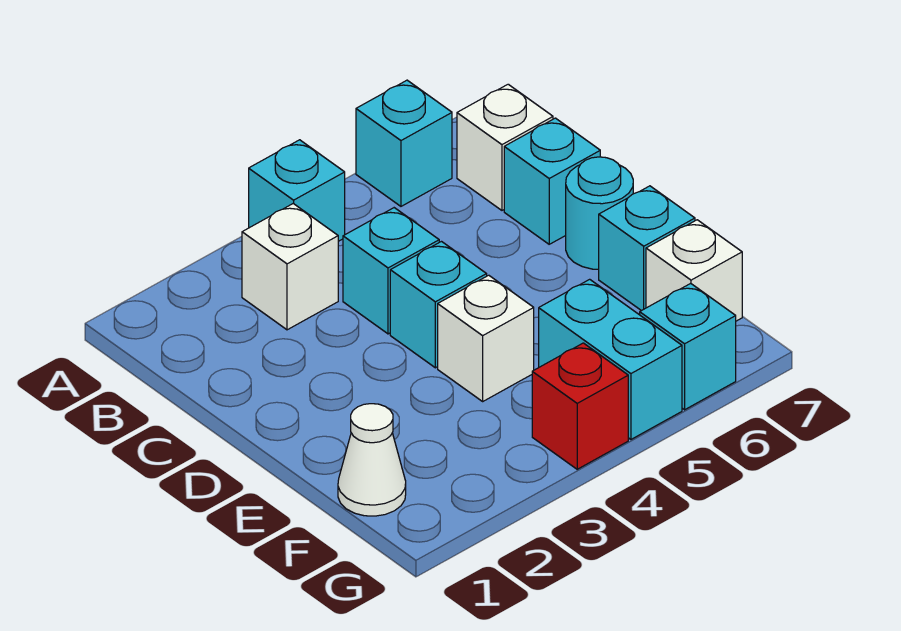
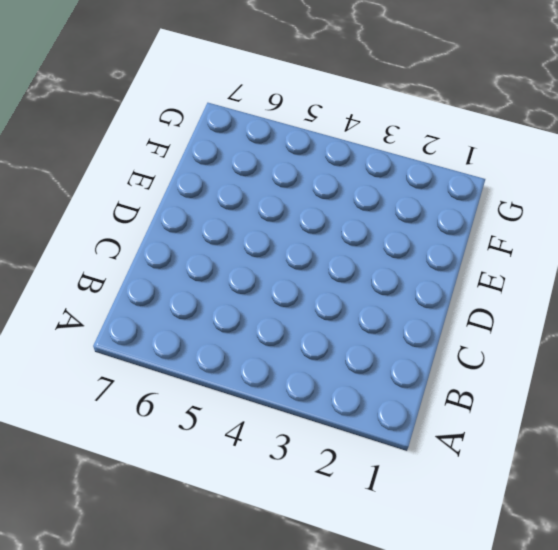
none -> cyan 1x1 brick [249,140,345,241]
none -> cyan 1x1 brick [356,80,452,206]
none -> white 1x1 brick [242,203,338,330]

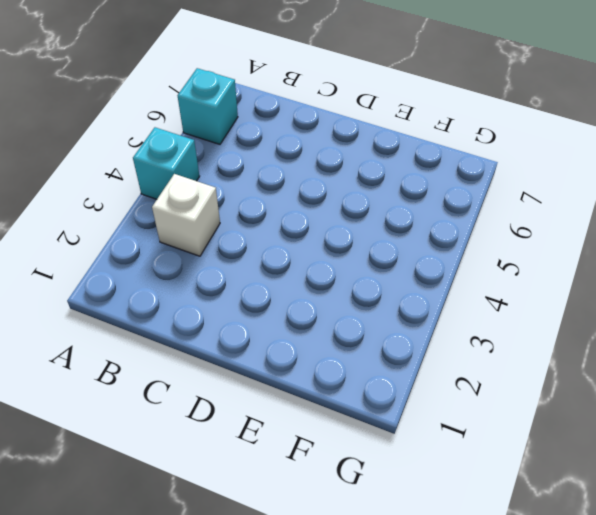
none -> white 1x1 brick [457,84,553,210]
none -> cyan 1x1 brick [343,208,439,334]
none -> cyan 1x1 brick [504,118,600,244]

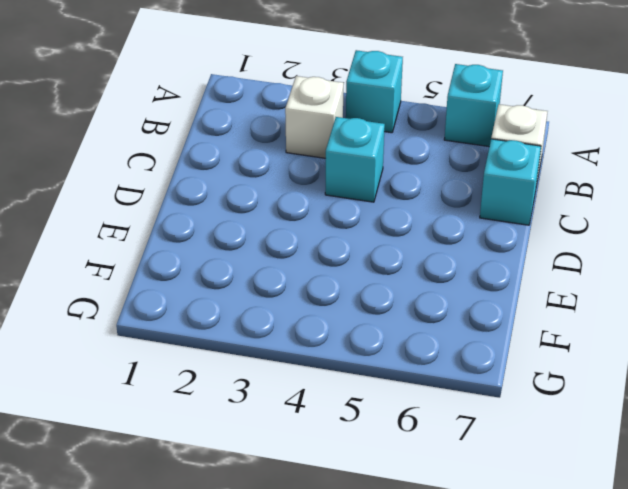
none -> cyan 1x1 brick [390,242,487,368]
none -> cyan 1x1 round brick [566,157,633,269]
none -> white 1x1 brick [438,275,534,401]

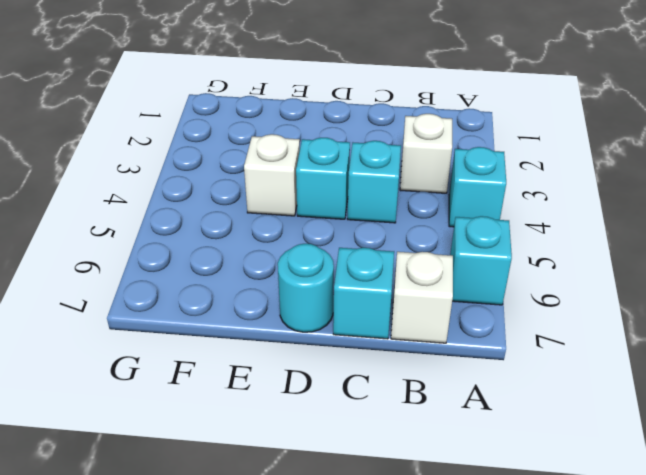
none -> cyan 1x1 brick [599,186,695,311]
none -> white 1x1 cone [338,404,406,516]
none -> cyan 1x2 brick [539,279,682,439]

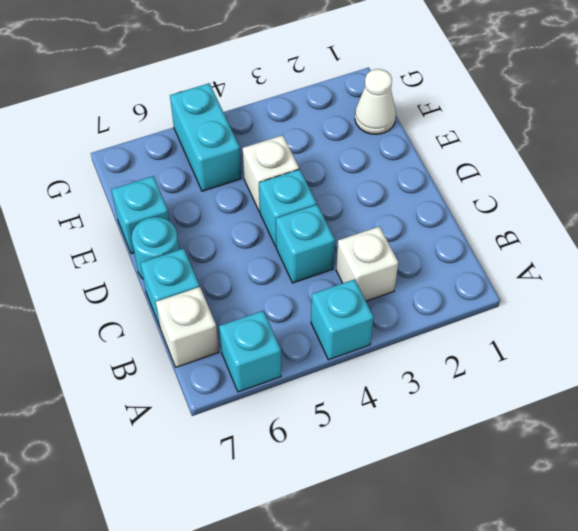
none -> white 1x1 brick [646,220,742,321]
none -> red 1x1 brick [532,343,628,469]
none -> cyan 1x1 brick [640,283,736,410]

